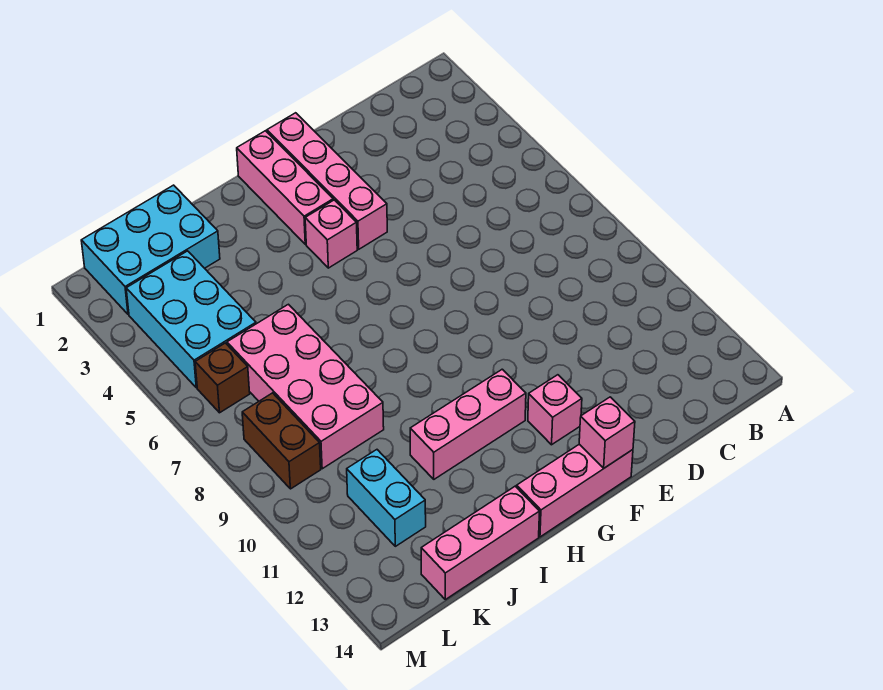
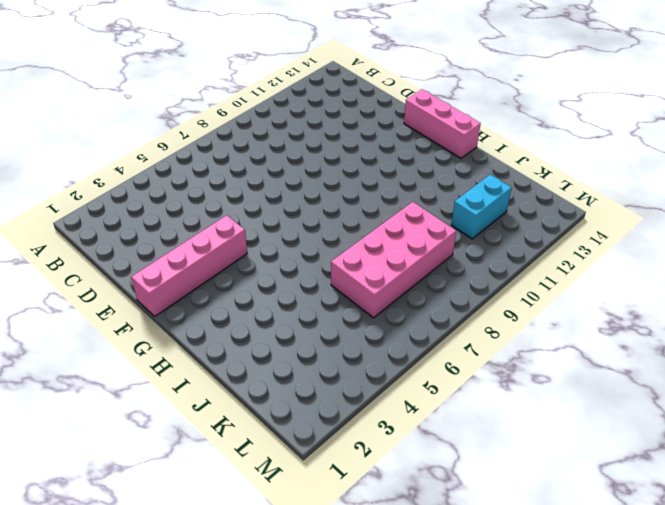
none -> pink 1x1 brick [528,375,582,445]
none -> pink 1x3 brick [237,131,333,244]
none -> pink 1x1 brick [305,200,357,268]

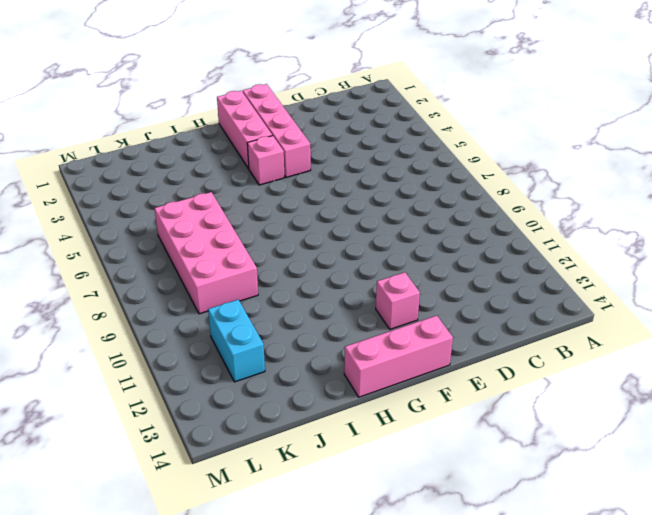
none -> pink 1x3 brick [410,369,526,479]
none -> pink 1x3 brick [421,486,540,600]
none -> cyan 2x3 brick [81,185,220,314]

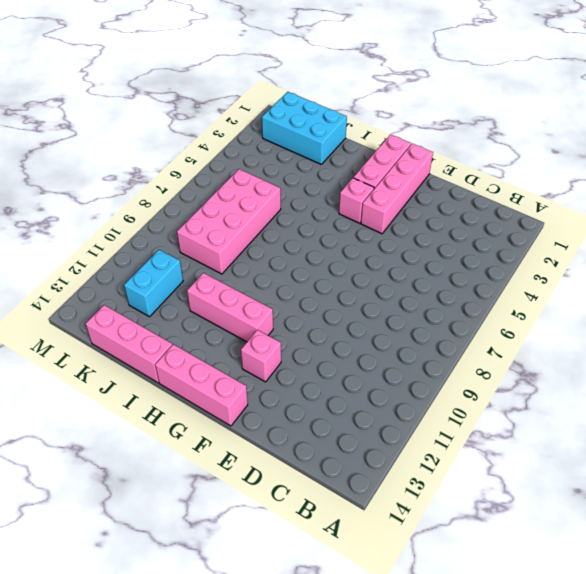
none -> cyan 2x3 brick [126,251,256,388]
none -> brown 1x1 brick [195,343,250,413]
none -> brown 1x2 brick [242,393,321,489]

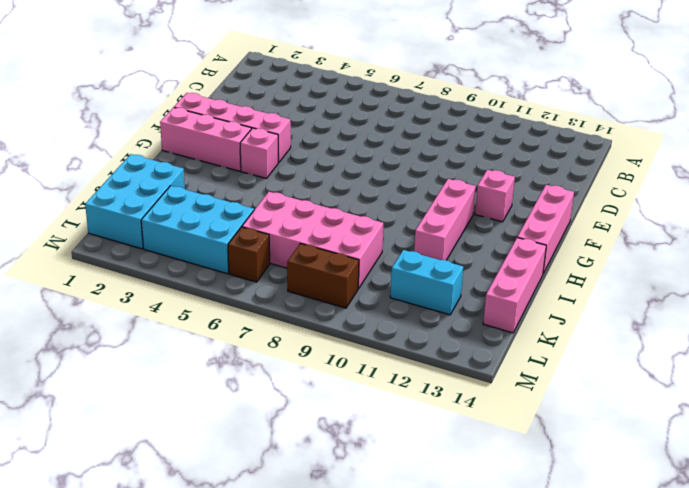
none -> pink 1x1 brick [579,397,635,468]

